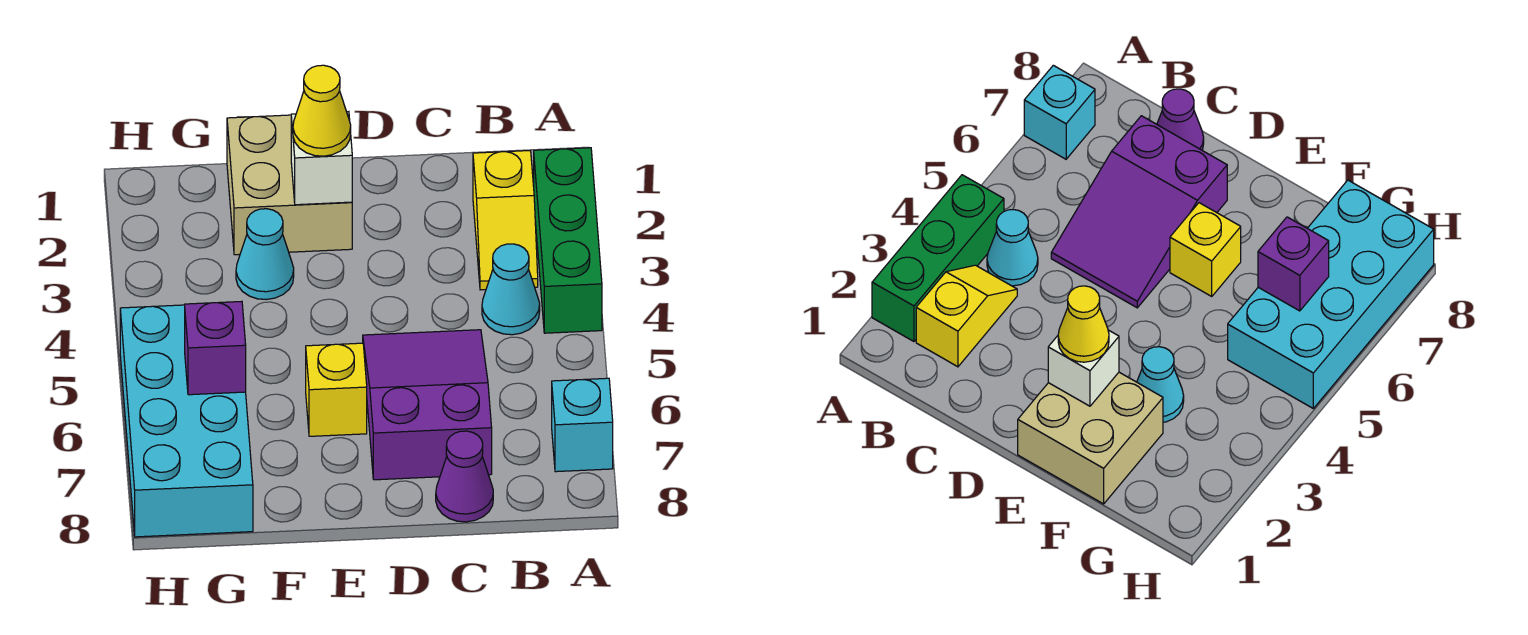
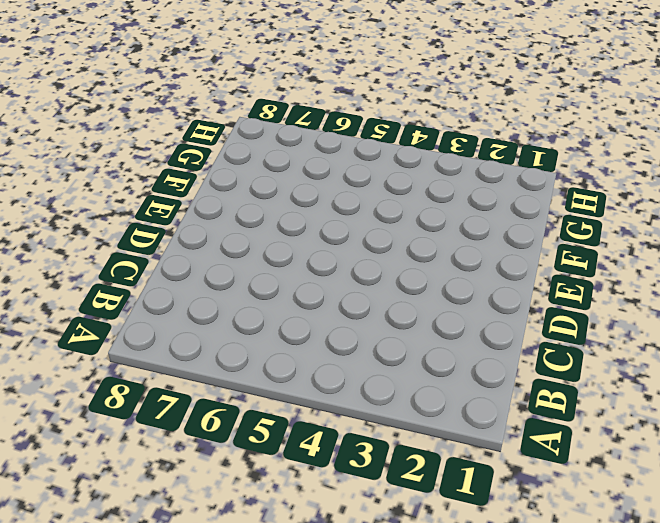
none -> green 1x3 brick [534,148,602,333]
none -> cyan 1x1 brick [552,378,613,472]
none -> yellow 1x2 slope [473,151,538,290]

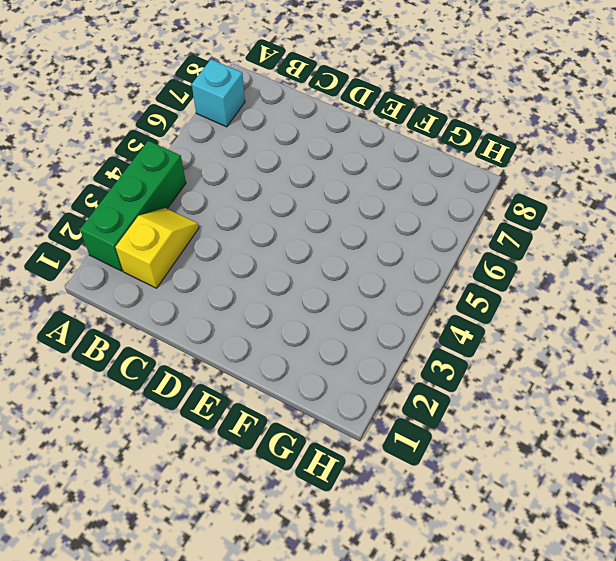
none -> cyan 1x1 cone [482,244,540,335]
none -> purple 2x3 slope [363,330,492,480]
none -> purple 1x1 cone [436,431,493,522]

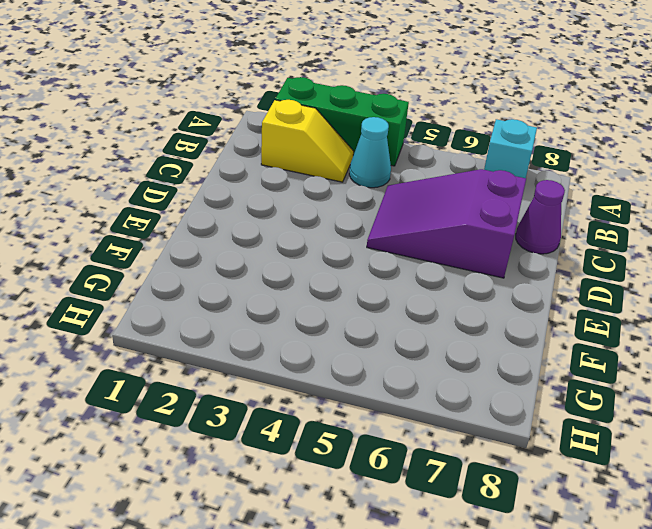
none -> tan 2x2 brick [227,115,352,255]
none -> yellow 1x1 brick [306,343,367,436]
none -> cyan 1x1 cone [236,209,294,300]

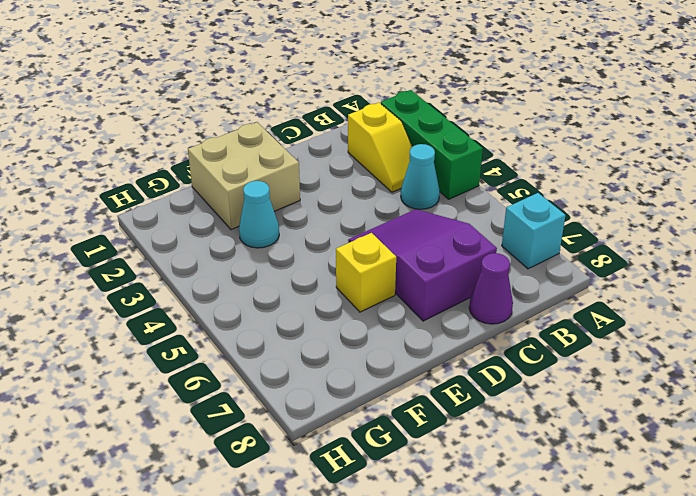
none -> cyan 2x4 brick [120,305,253,537]
none -> white 1x1 brick [291,112,352,205]
none -> purple 1x1 brick [185,301,246,395]

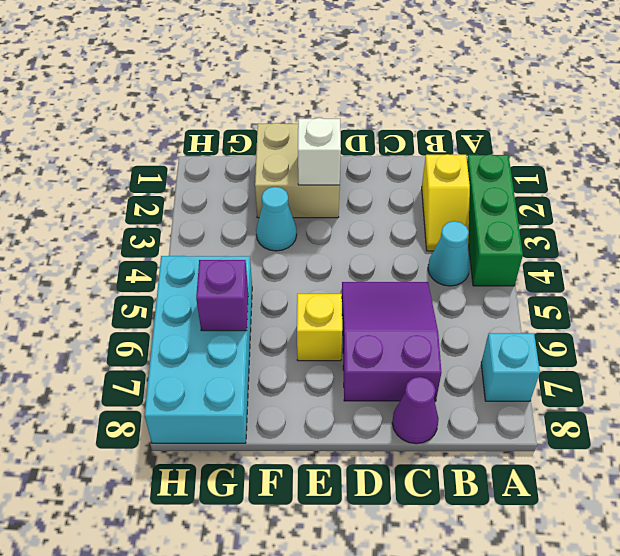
none -> yellow 1x1 cone [293,65,351,156]

